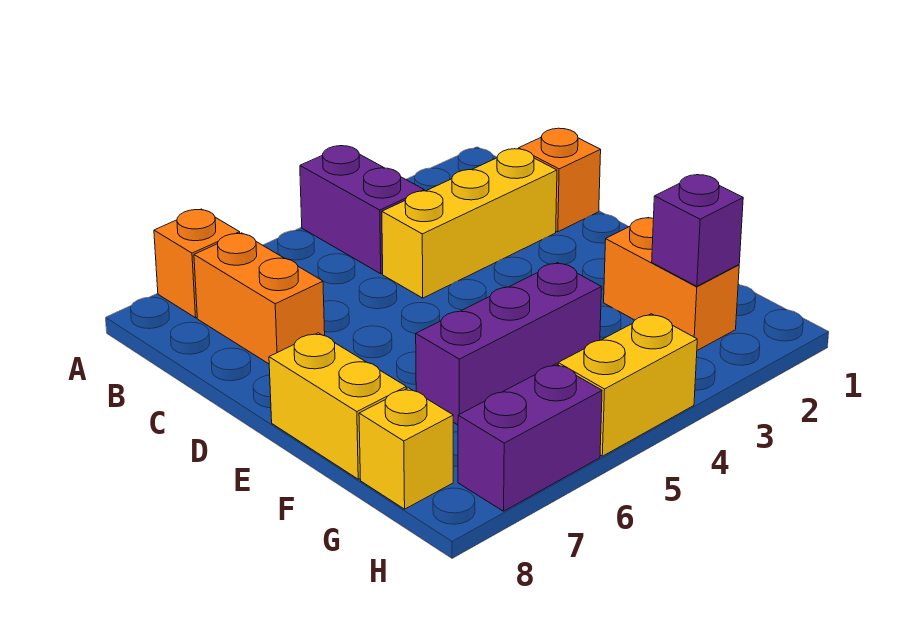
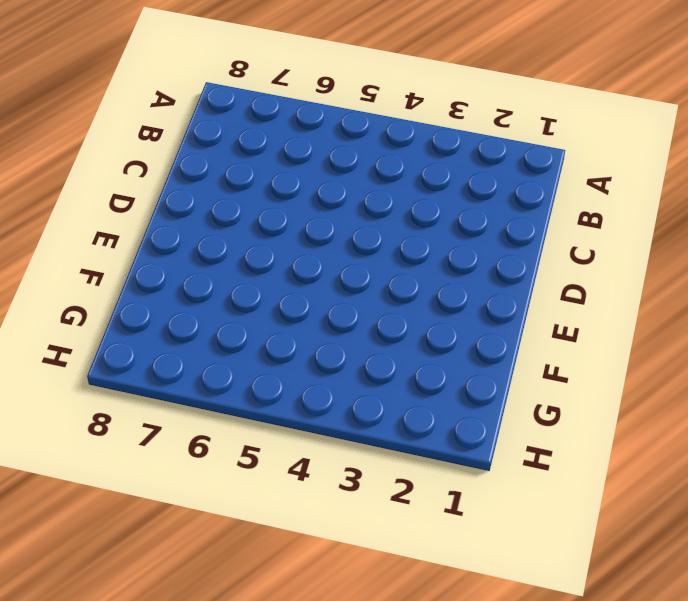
none -> purple 1x2 brick [300,146,424,274]
none -> orange 1x1 brick [154,209,240,318]
none -> orange 1x2 brick [194,233,325,364]

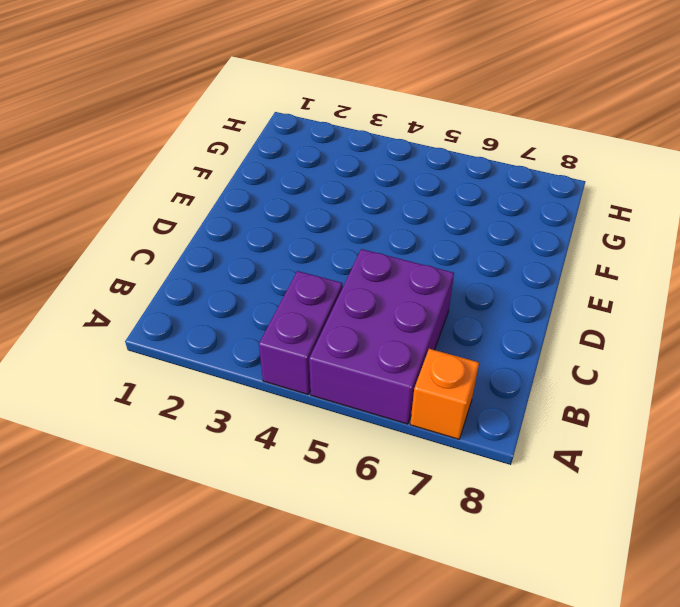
purple 2x3 brick [309,249,454,424] -> none
none -> orange 1x2 brick [194,233,325,364]
none -> orange 1x1 brick [518,128,601,232]
none -> yellow 1x3 brick [382,149,557,298]

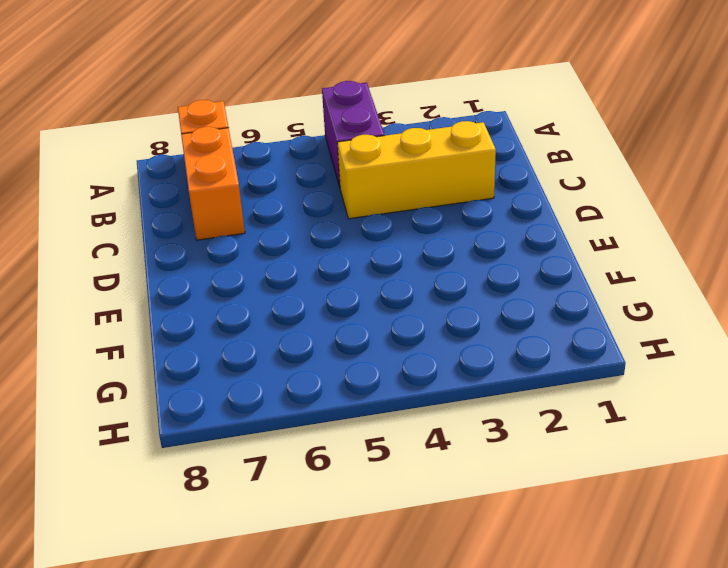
none -> orange 1x1 brick [518,128,601,232]
none -> yellow 1x2 brick [269,333,406,479]
none -> orange 1x2 brick [604,218,739,350]

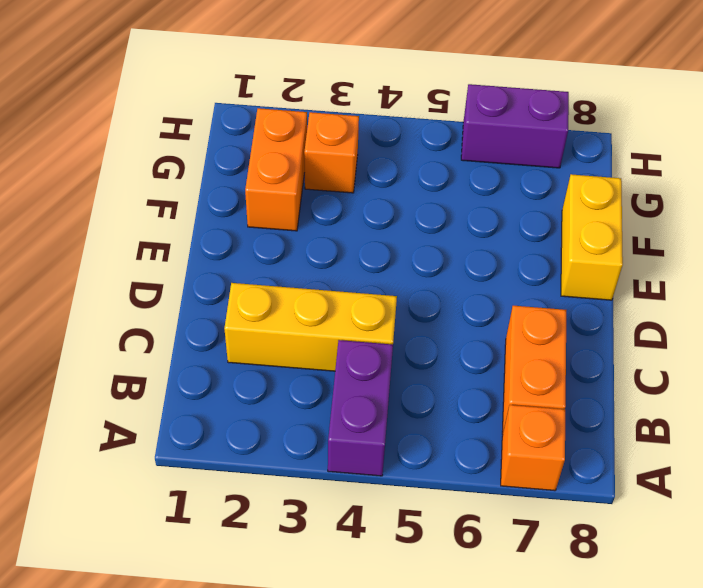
orange 1x1 brick [304,112,359,193] -> orange 1x1 brick moved to [518,128,601,232]
none -> purple 1x3 brick [416,263,601,425]
none -> yellow 1x1 brick [359,388,453,509]
none -> yellow 1x2 brick [558,314,697,456]

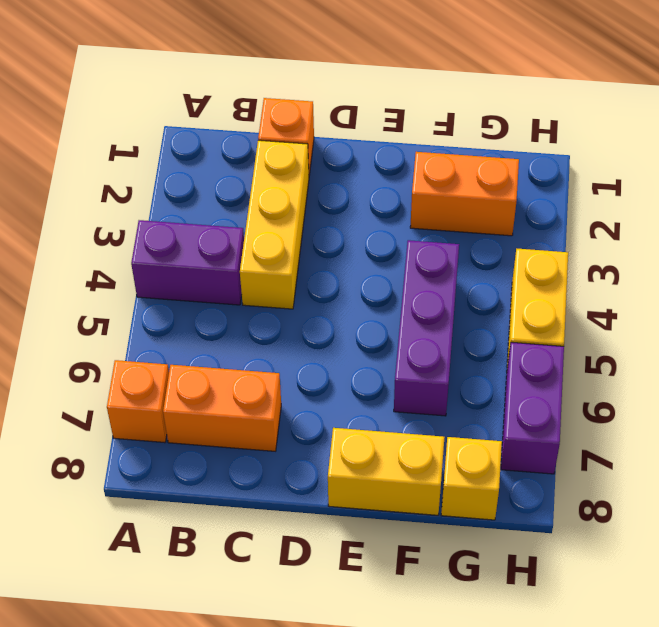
none -> purple 1x1 brick [652,175,743,286]

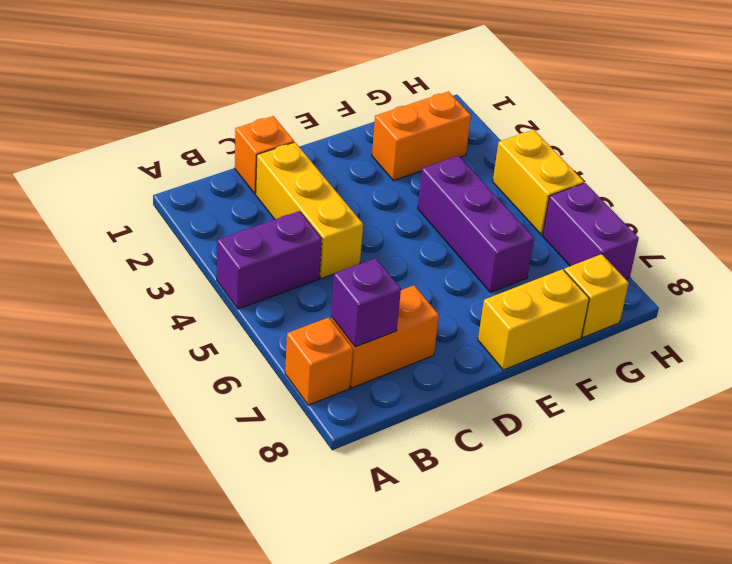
purple 1x1 brick [331,258,401,347] -> purple 1x1 brick moved to [652,175,743,286]

